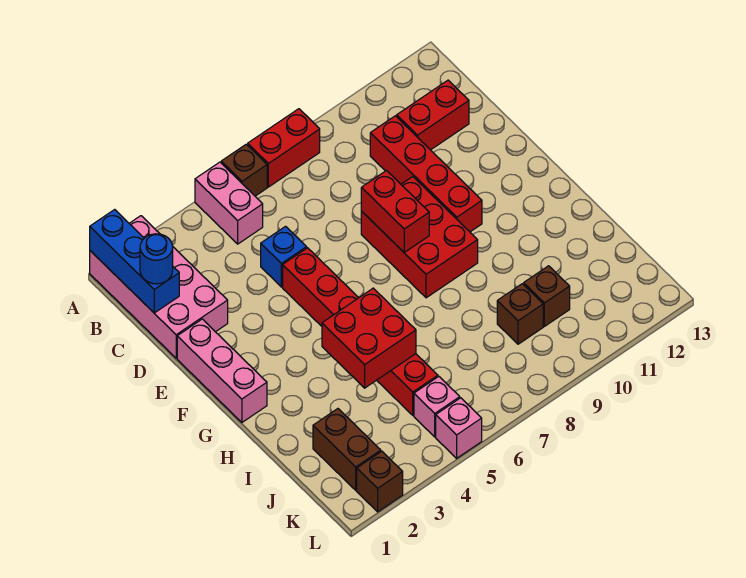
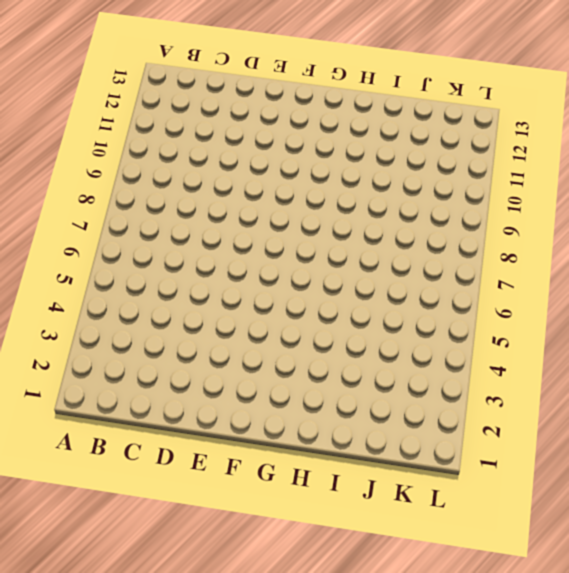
none -> pink 2x4 brick [90,216,228,358]
none -> pink 1x2 brick [195,162,263,244]
none -> brown 1x1 brick [221,144,267,196]

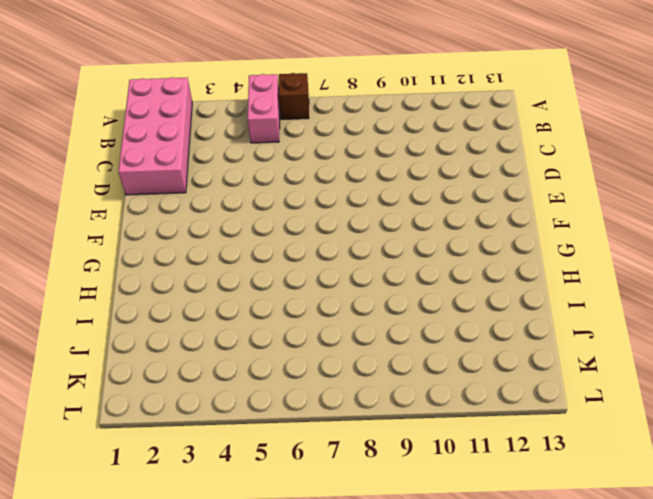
none -> red 1x2 brick [248,109,320,187]
none -> red 1x4 brick [370,116,482,232]
none -> red 1x2 brick [397,80,469,150]

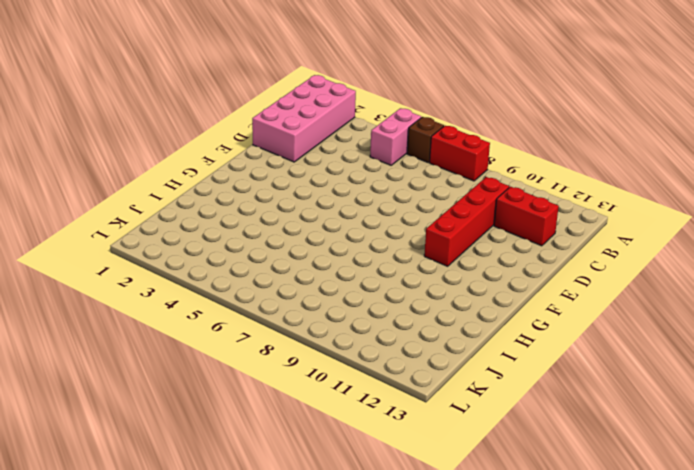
none -> blue 1x1 brick [261,226,307,287]
none -> pink 1x3 brick [177,319,267,422]
none -> red 1x6 brick [283,248,438,415]

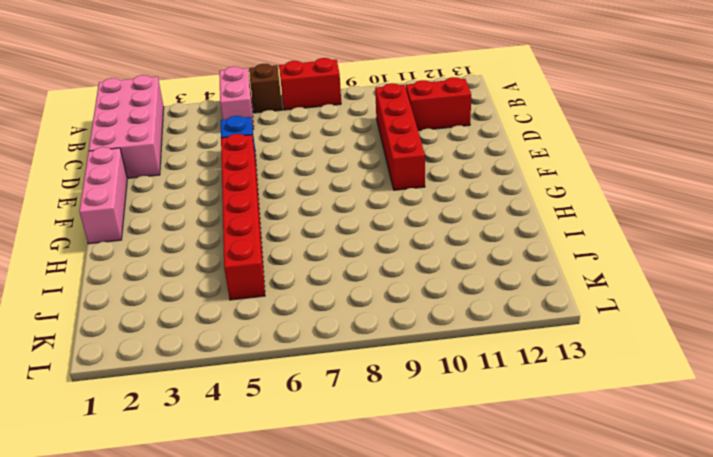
none -> red 2x3 brick [361,177,478,298]
none -> brown 1x2 brick [313,409,381,490]
none -> brown 1x1 brick [497,284,543,344]

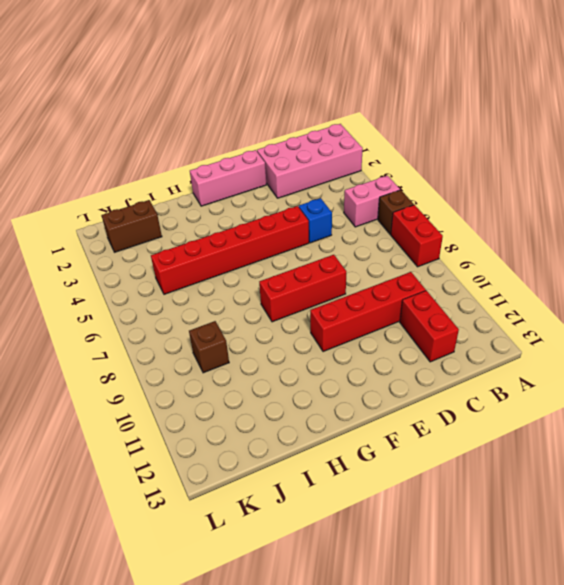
red 1x3 brick [259,255,346,322] -> red 2x3 brick [361,177,478,298]
none -> brown 1x1 brick [524,266,570,326]
none -> pink 1x1 brick [414,377,460,437]
none -> brown 1x1 brick [357,451,403,512]

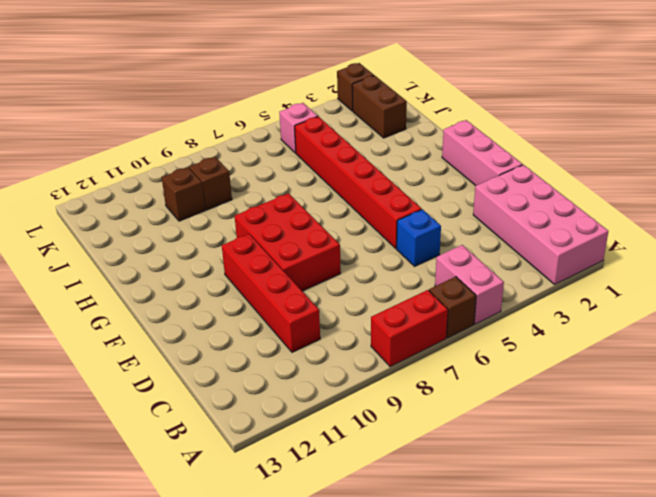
none -> red 1x2 brick [397,80,469,150]
none -> pink 1x1 brick [436,398,482,458]
none -> blue 1x3 brick [90,210,179,313]

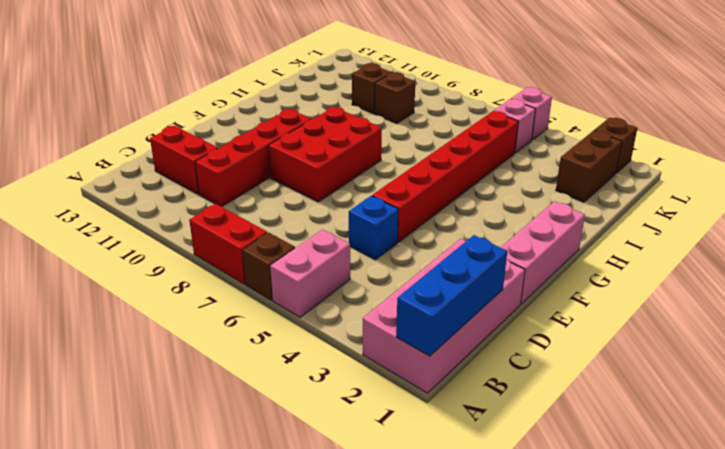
none -> red 1x2 brick [361,171,429,252]
none -> red 2x2 brick [322,288,416,388]
none -> blue 1x1 round brick [140,234,173,284]

